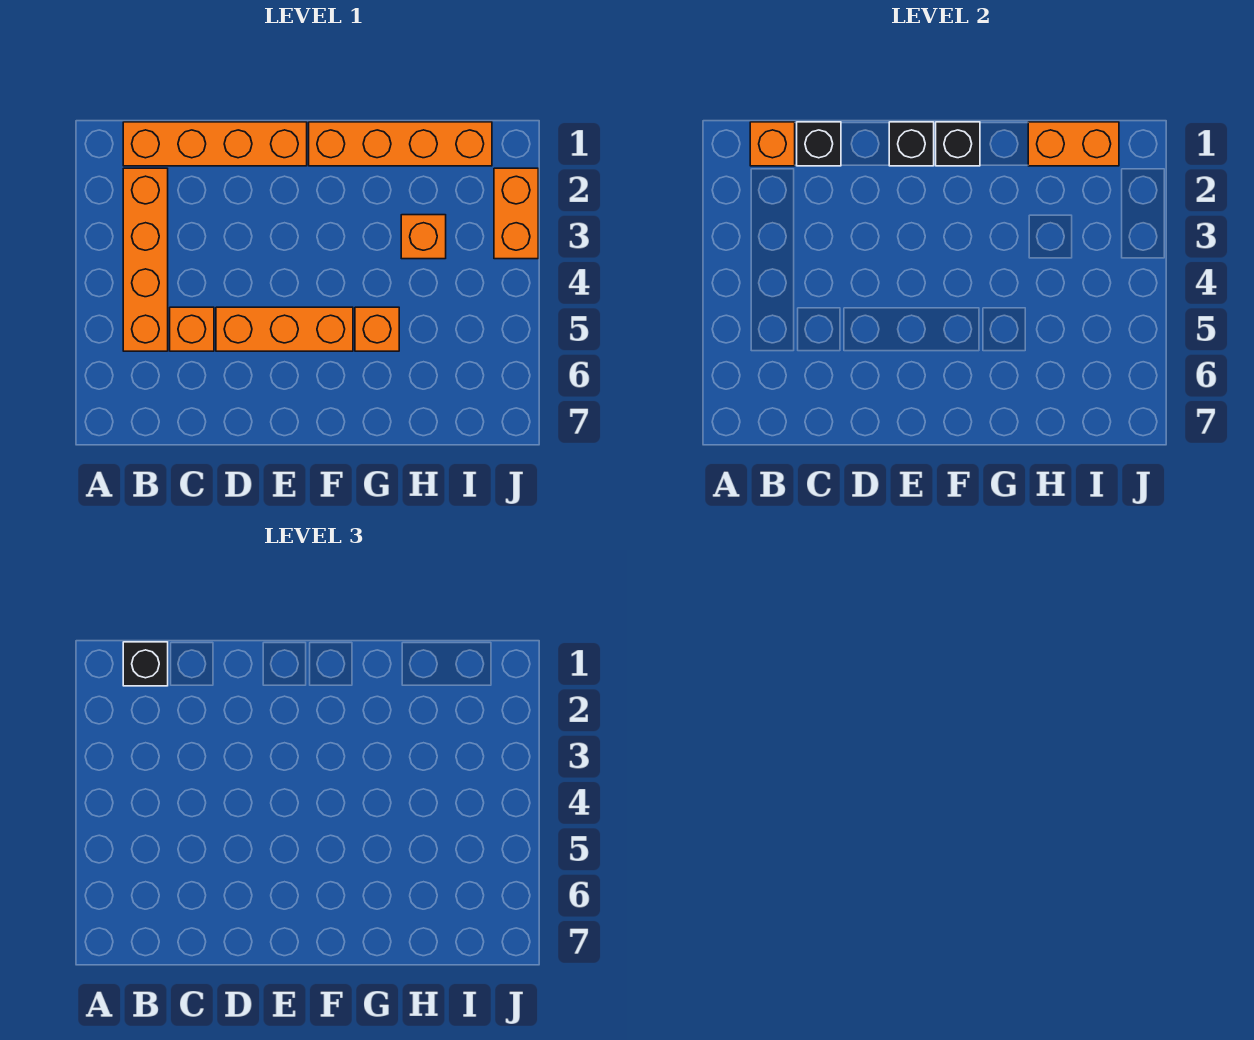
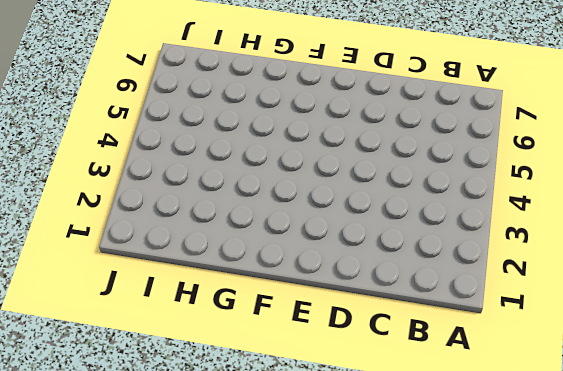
none -> orange 1x4 brick [123,122,307,166]
none -> orange 1x4 brick [123,168,168,351]
none -> orange 1x1 brick [170,307,214,351]

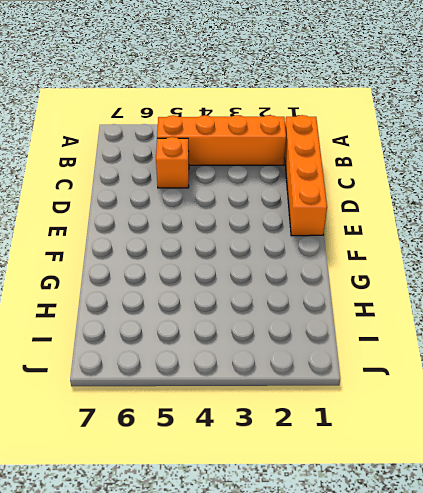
none -> orange 1x3 brick [216,307,353,351]
none -> orange 1x4 brick [309,122,492,166]
none -> orange 1x1 brick [355,307,399,351]

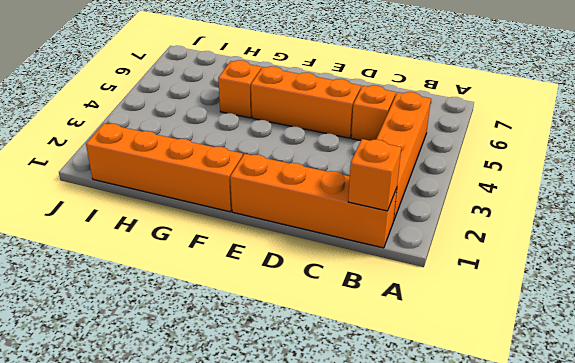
none -> orange 1x1 brick [401,215,446,259]
none -> orange 1x2 brick [494,168,538,259]
none -> black 1x1 brick [797,122,841,166]

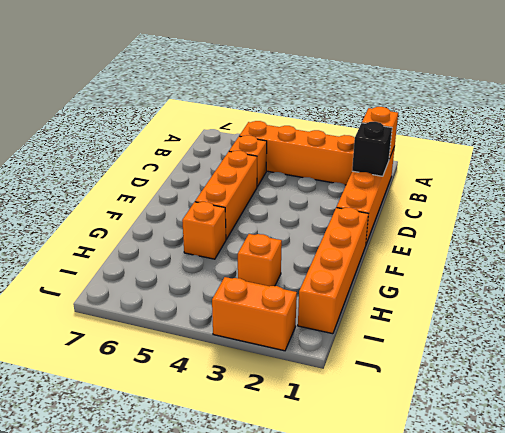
none -> black 1x1 brick [889,122,934,166]
none -> black 1x1 brick [936,122,980,166]
none -> orange 1x2 brick [1028,122,1119,166]

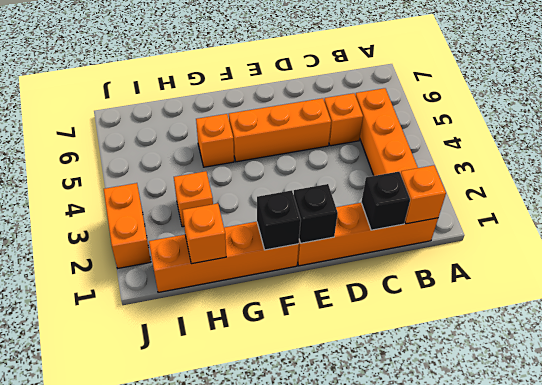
orange 1x1 brick [182,204,226,264] -> orange 1x2 brick [1028,122,1119,166]
none -> black 1x1 brick [123,642,168,686]

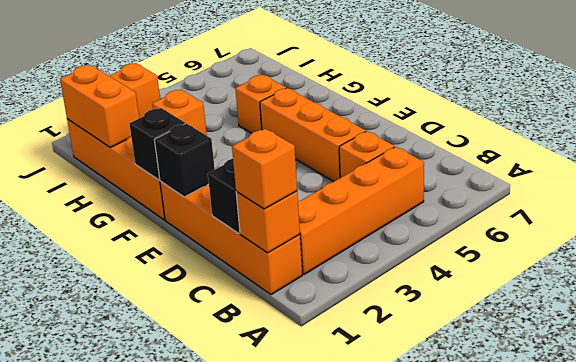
orange 1x1 brick [232,129,297,209] -> black 1x1 brick [123,642,168,686]

